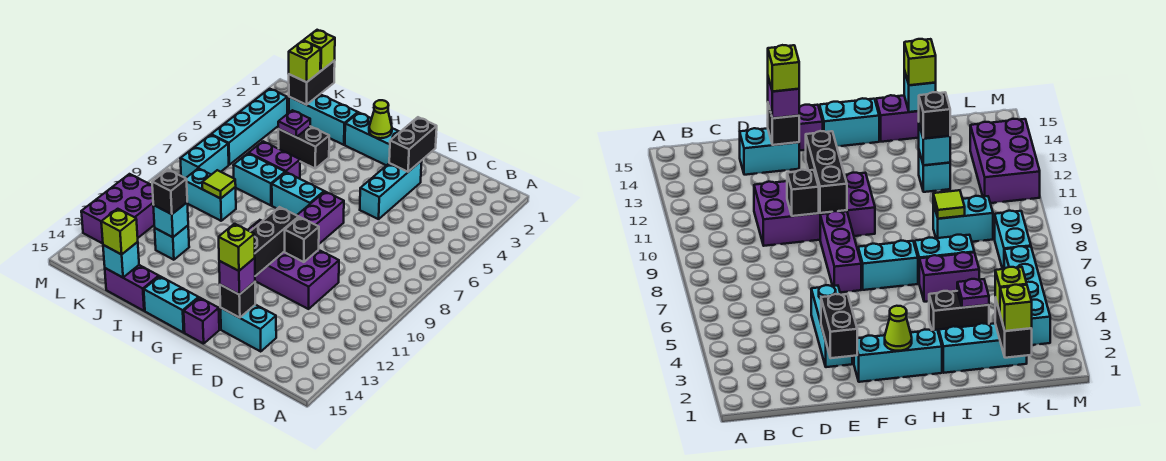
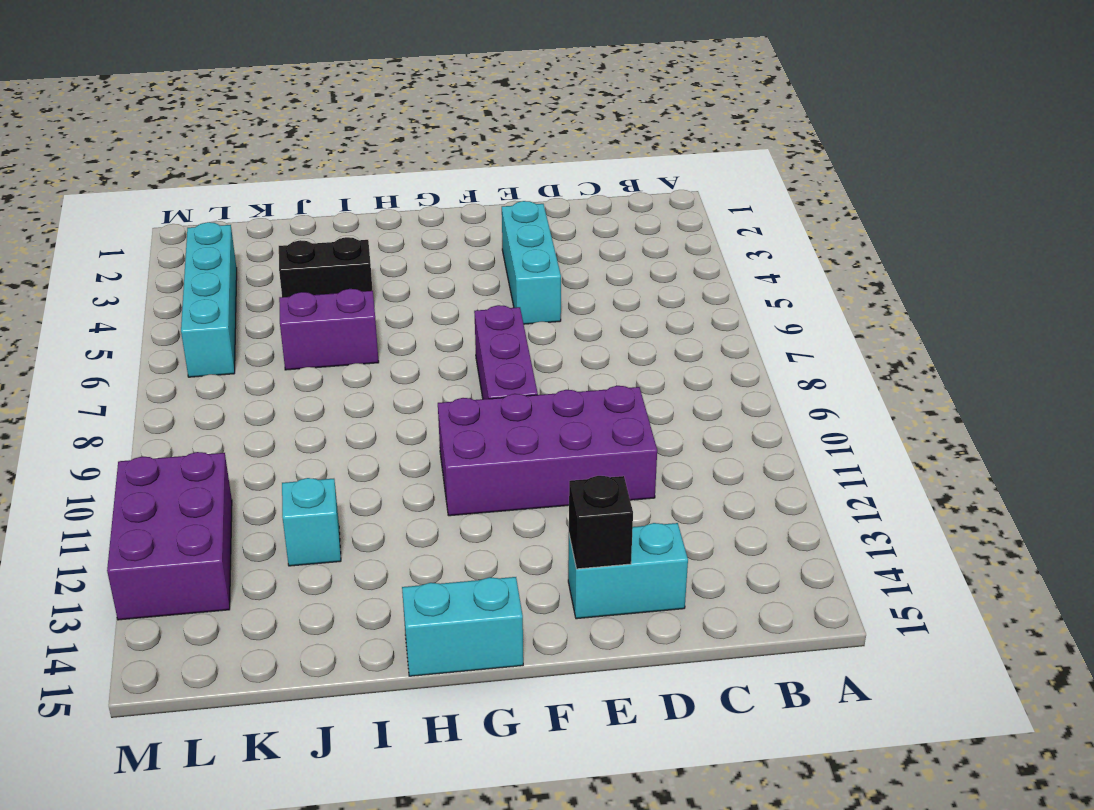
none -> cyan 1x3 brick [345,113,399,165]
none -> purple 1x1 brick [184,298,219,344]
none -> cyan 1x2 brick [272,172,324,215]
none -> cyan 1x3 brick [289,94,358,145]

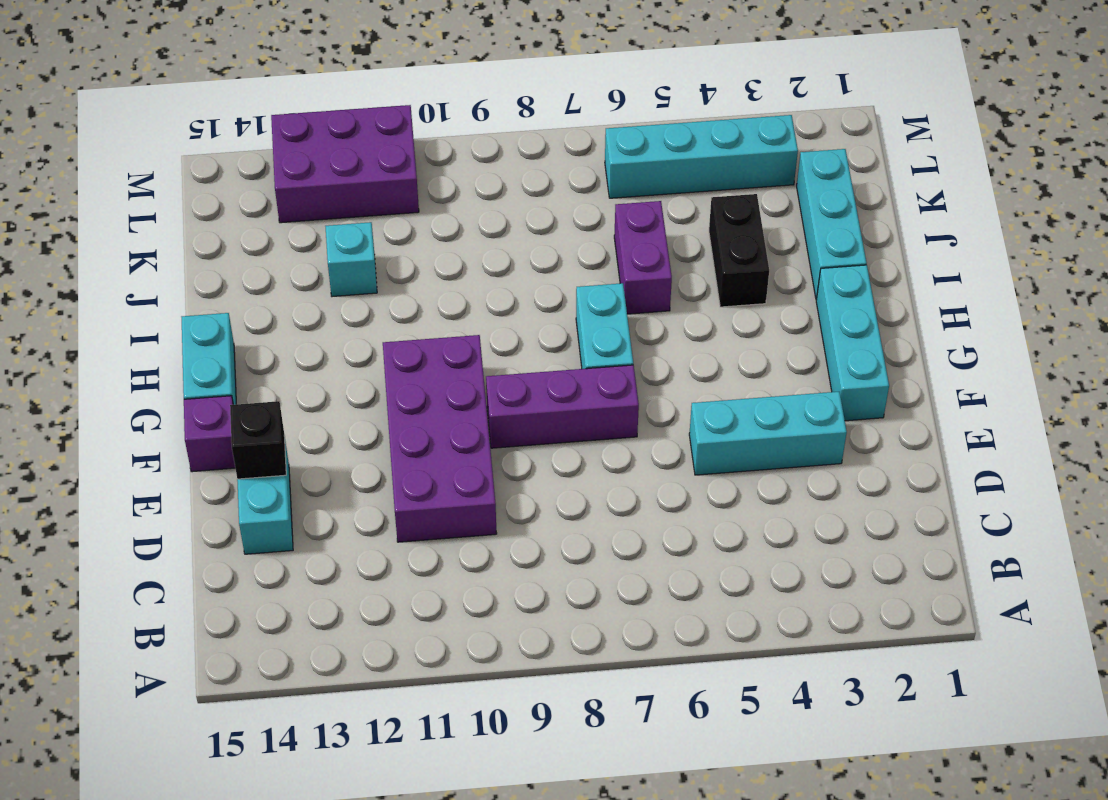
none -> cyan 1x2 brick [233,153,285,205]
none -> purple 1x2 brick [105,265,159,311]
none -> cyan 1x2 brick [186,168,236,221]
none -> cyan 1x2 brick [180,135,229,178]

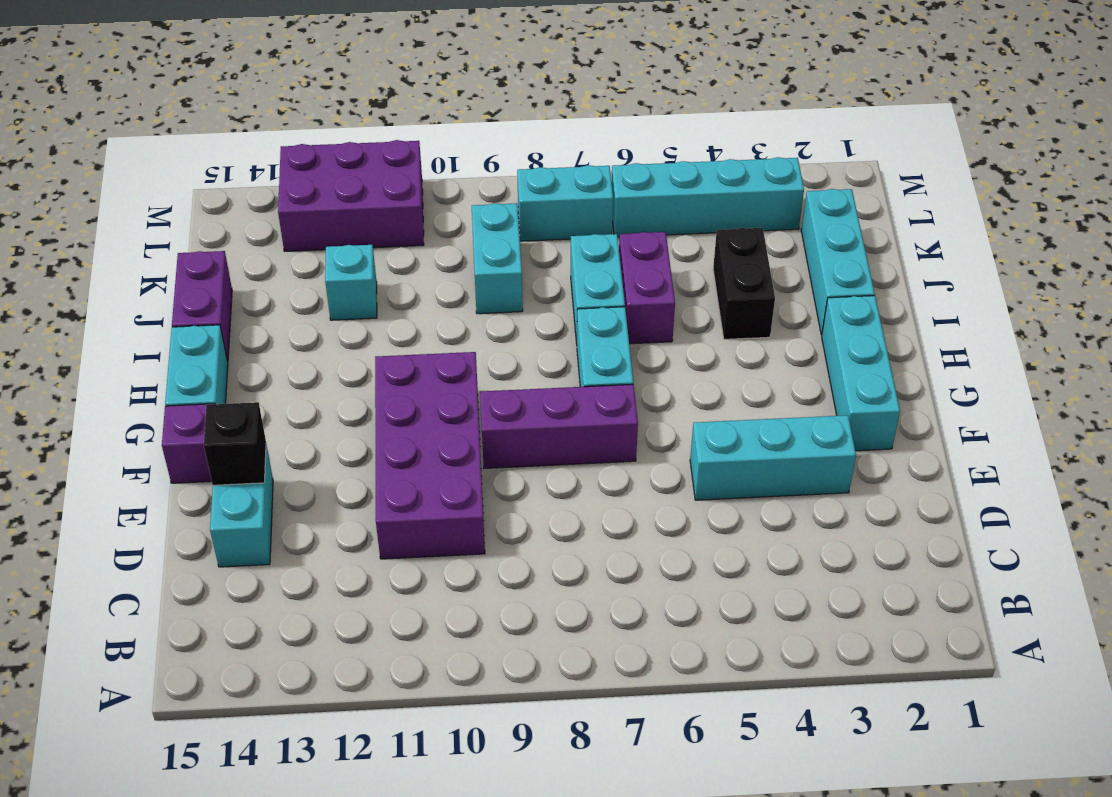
none -> black 1x2 brick [389,117,437,172]
none -> black 1x1 brick [285,217,319,262]
none -> black 1x3 brick [250,207,299,276]
none -> lime 1x1 cone [369,100,392,138]

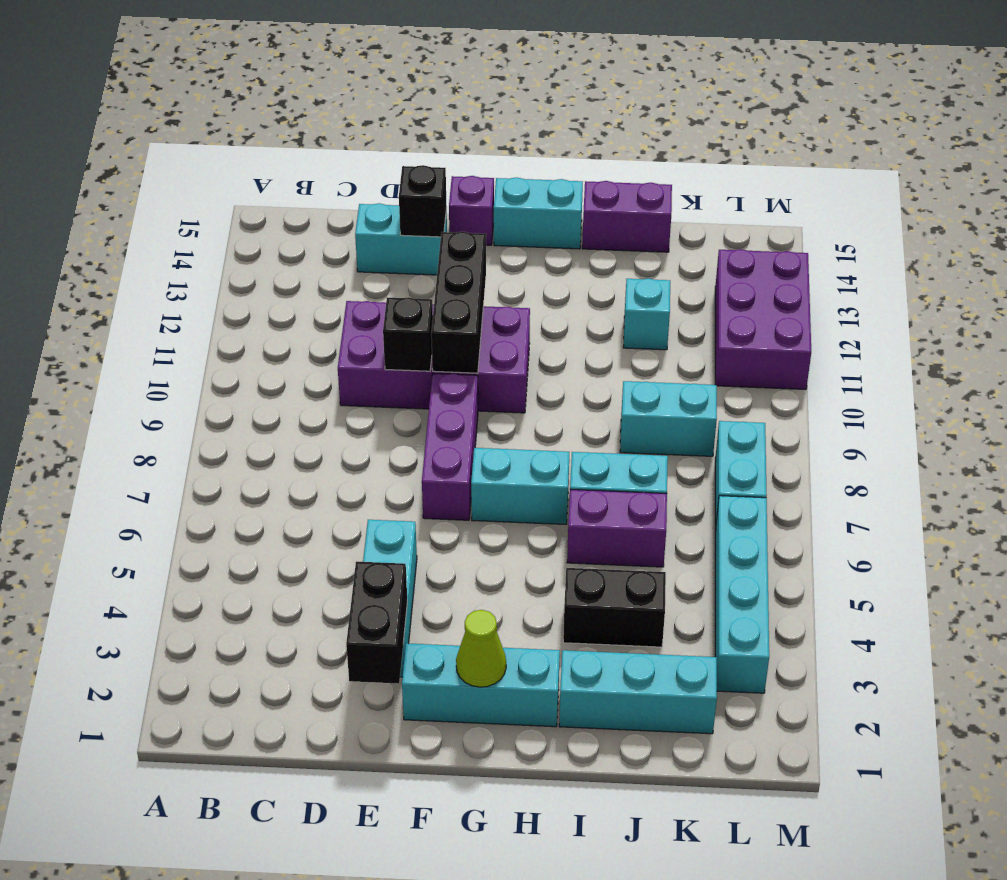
none -> purple 1x1 plate [278,110,310,137]
none -> lime 1x1 tile [202,170,236,198]
none -> cyan 1x1 brick [153,203,188,237]
none -> cyan 1x1 brick [103,242,139,277]

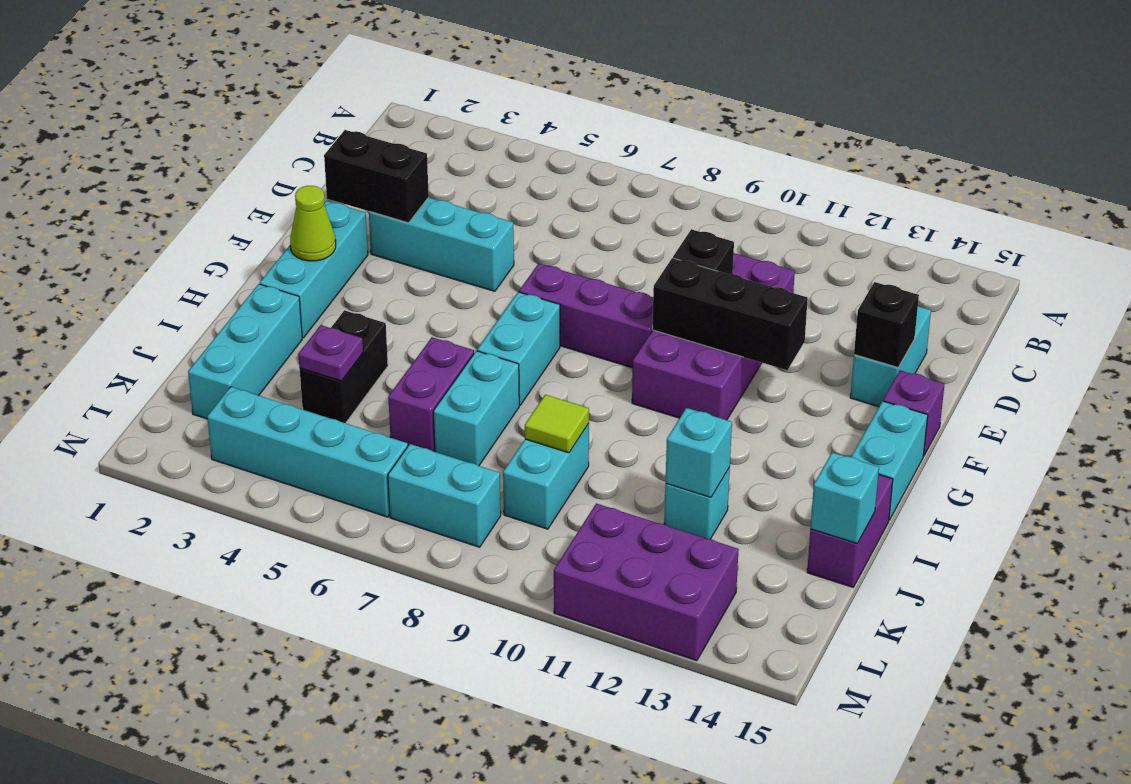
none -> black 1x2 brick [289,61,335,105]
none -> purple 1x1 brick [219,258,255,295]
none -> black 1x1 brick [152,170,187,214]
none -> lime 1x1 brick [101,209,138,255]

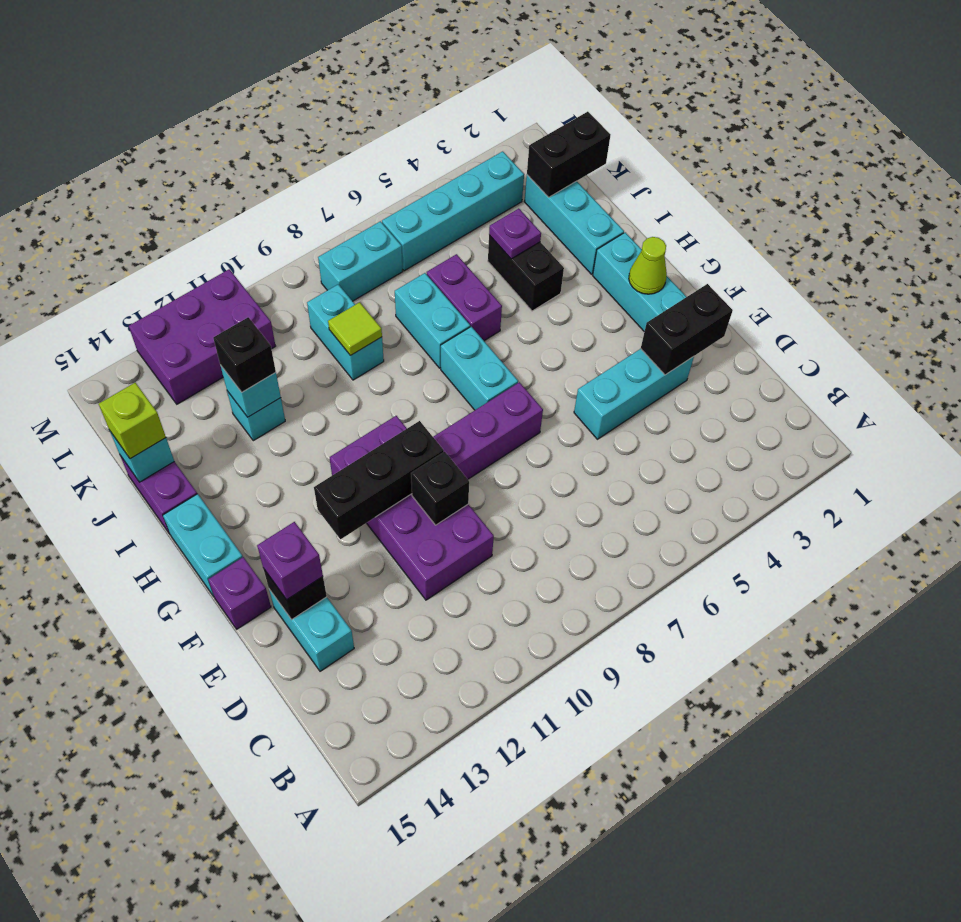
none -> lime 1x1 brick [303,30,335,71]
none -> lime 1x1 brick [289,41,321,82]
none -> lime 1x1 brick [219,224,255,271]

